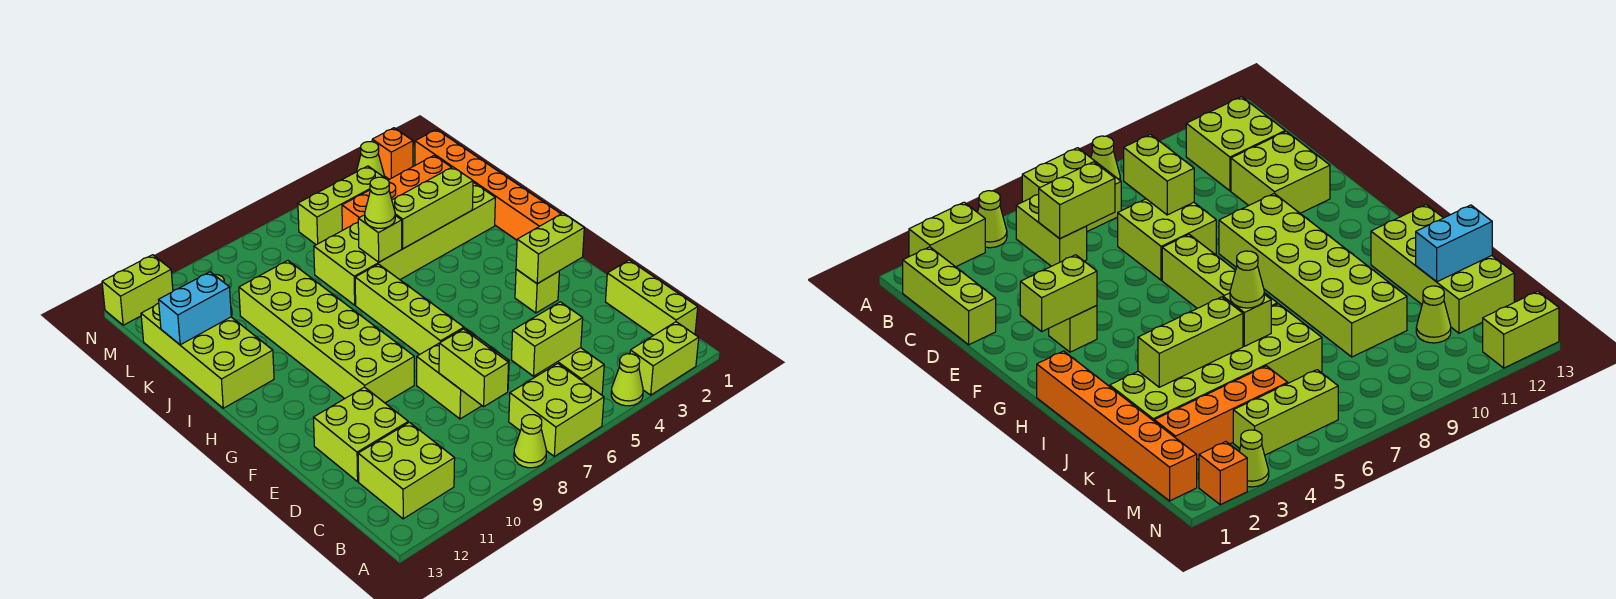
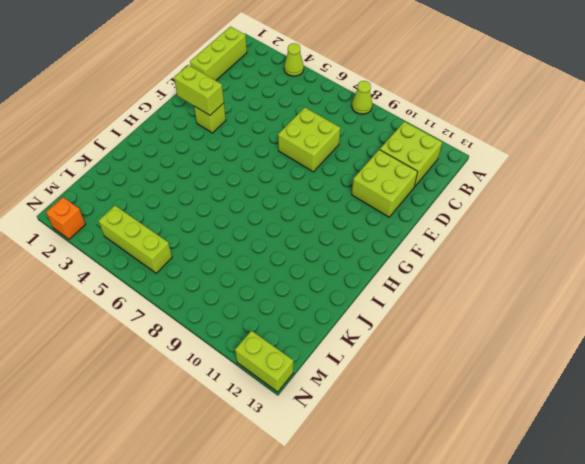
none -> lime 1x2 brick [630,322,699,395]
none -> lime 2x2 brick [509,364,604,456]
none -> lime 1x2 brick [535,348,604,394]

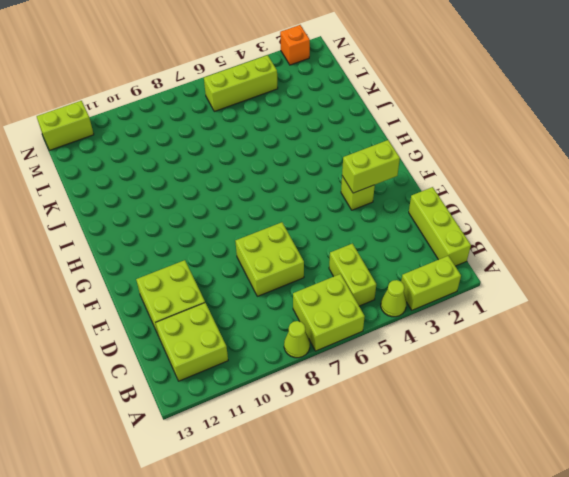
none -> lime 1x4 brick [355,264,464,355]
none -> lime 2x6 brick [239,261,414,403]
none -> orange 1x6 brick [415,130,561,240]

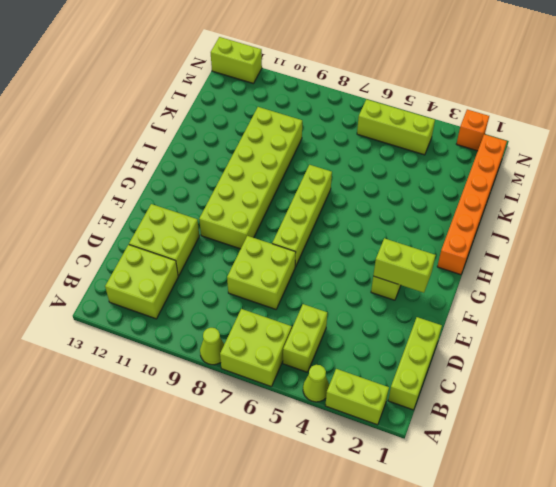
none -> lime 2x4 brick [141,303,274,408]
none -> lime 2x6 brick [314,182,495,305]
none -> orange 1x4 brick [342,156,451,230]

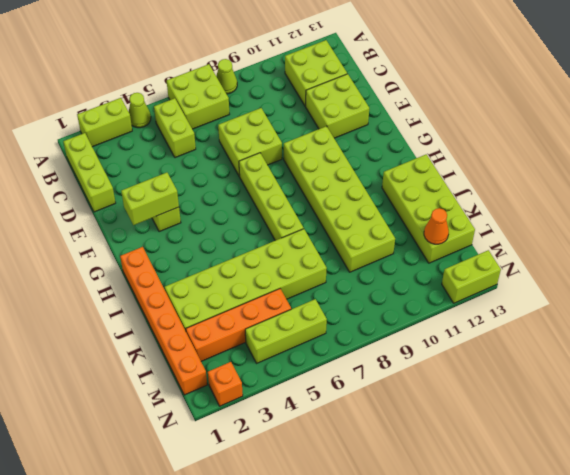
orange 1x1 cone [424,208,449,244] -> none
none -> lime 1x1 cone [1416,286,1451,343]
none -> lime 1x1 cone [356,142,384,177]
none -> lime 1x2 brick [511,302,583,376]

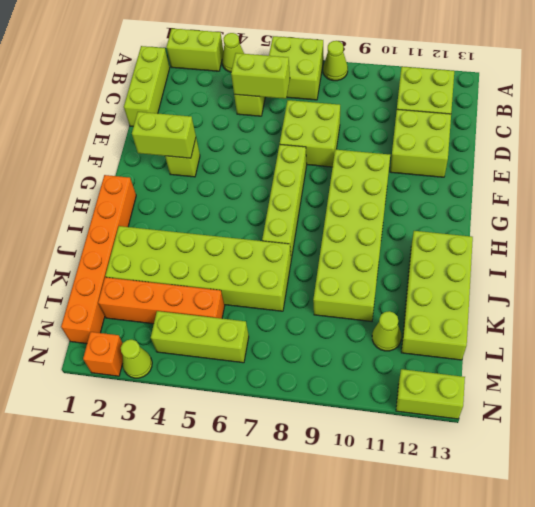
none -> lime 1x2 brick [439,329,509,407]
none -> lime 1x3 brick [392,167,473,249]
none -> lime 1x1 brick [358,215,402,262]

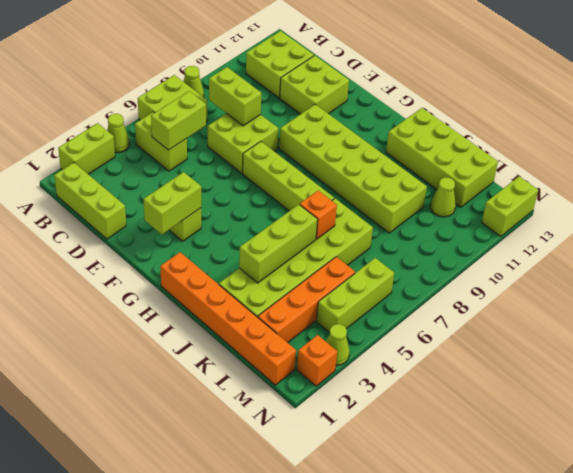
orange 1x1 brick [300,191,337,239] -> lime 1x1 brick [358,215,402,262]
none -> cyan 1x2 brick [159,272,231,345]
none -> lime 1x1 cone [365,177,395,228]

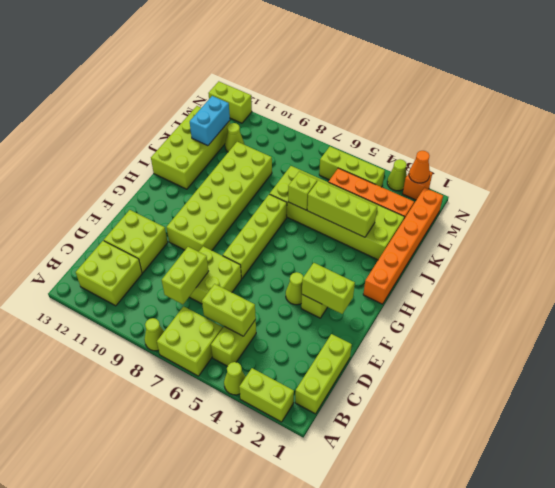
lime 1x1 cone [286,272,303,305] -> lime 1x1 cone moved to [365,177,395,228]
cyan 1x2 brick [190,96,230,146] -> cyan 1x2 brick turned to [159,272,231,345]
orange 1x1 cone [409,151,430,183] -> none

